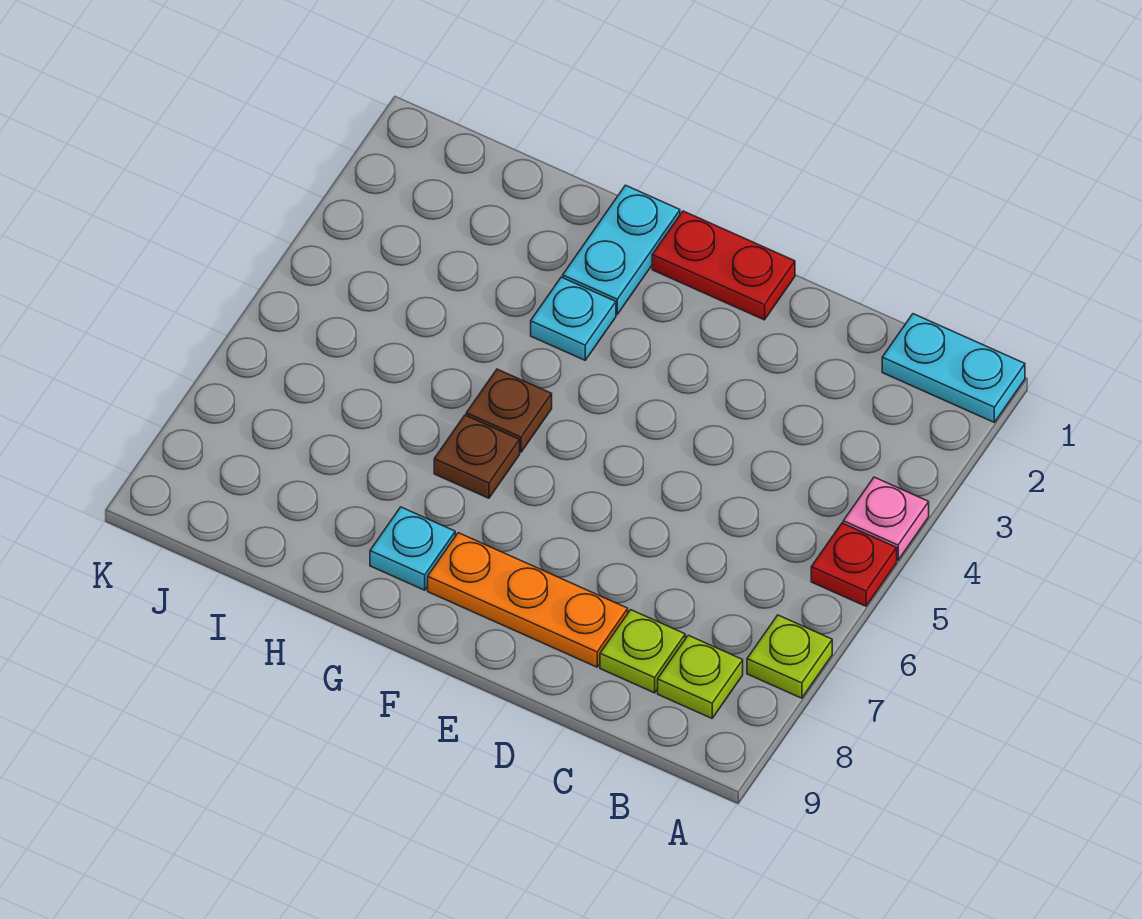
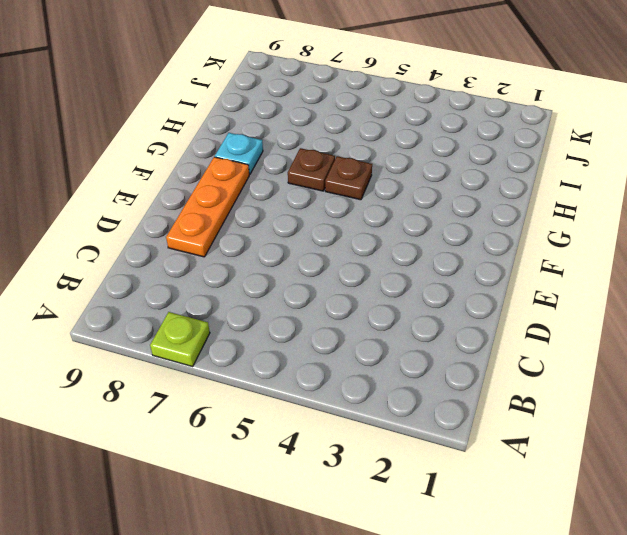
none -> cyan 1x2 plate [882,314,1025,422]
none -> pink 1x1 plate [843,477,929,560]
none -> red 1x1 plate [811,523,897,606]

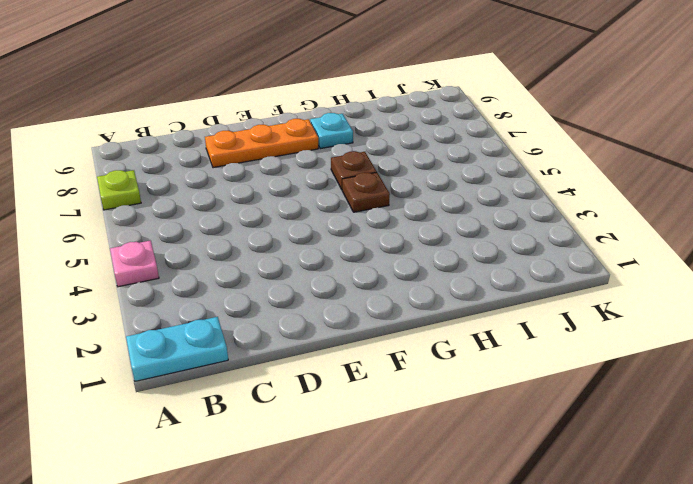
none -> red 1x1 plate [811,523,897,606]
none -> lime 1x1 plate [658,635,743,718]
none -> lime 1x1 plate [600,610,685,693]

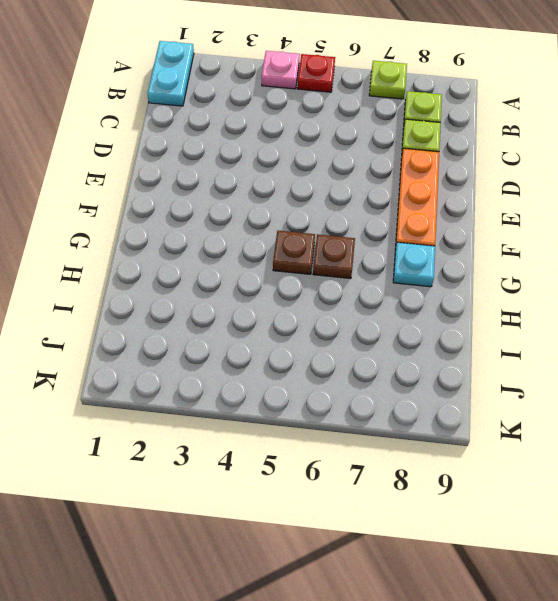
none -> red 1x2 plate [652,211,795,320]
none -> cyan 1x2 plate [563,185,680,314]
none -> cyan 1x1 plate [531,277,616,360]

